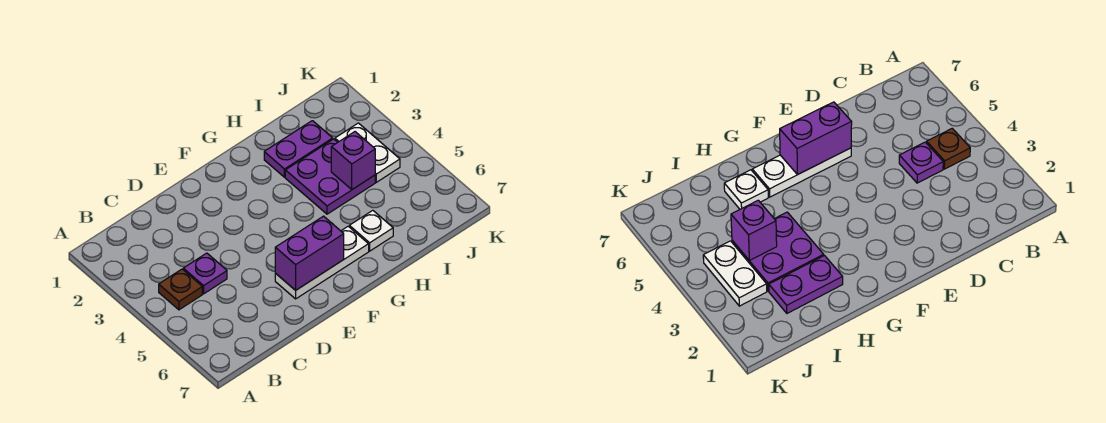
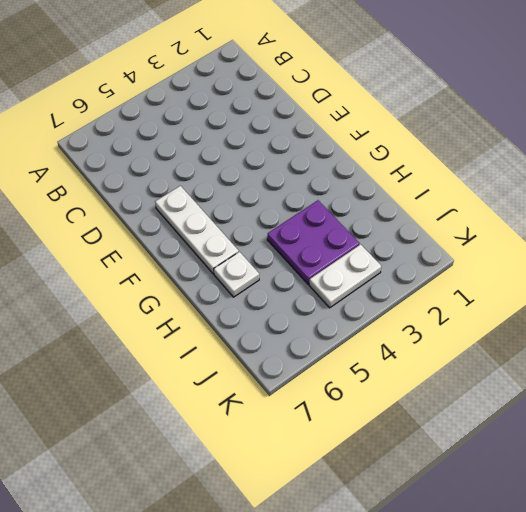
none -> brown 1x1 plate [159,269,202,310]
none -> purple 1x1 plate [183,253,227,294]

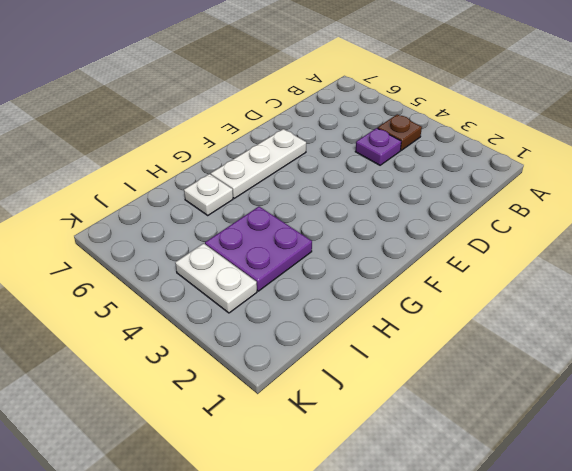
none -> purple 1x2 plate [264,121,333,177]
none -> purple 1x2 brick [275,216,344,290]

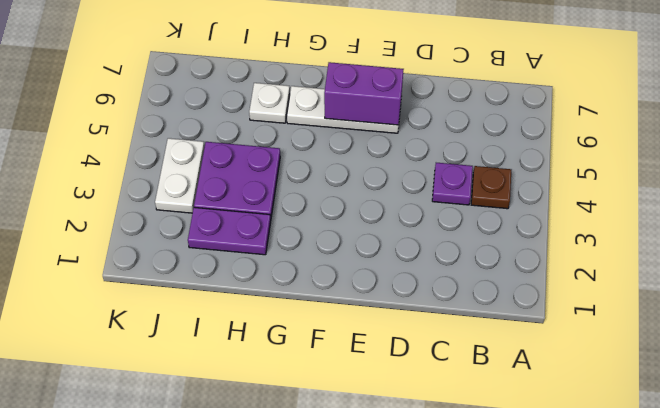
none -> purple 1x1 brick [331,132,375,189]

